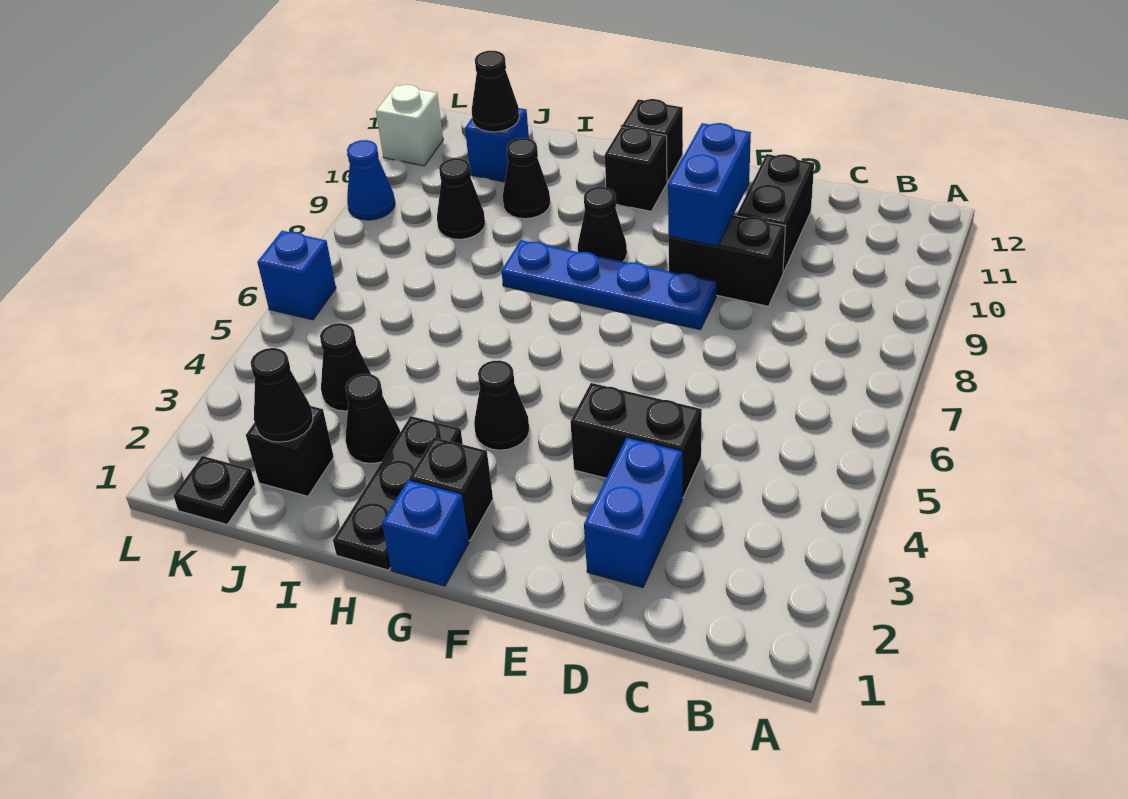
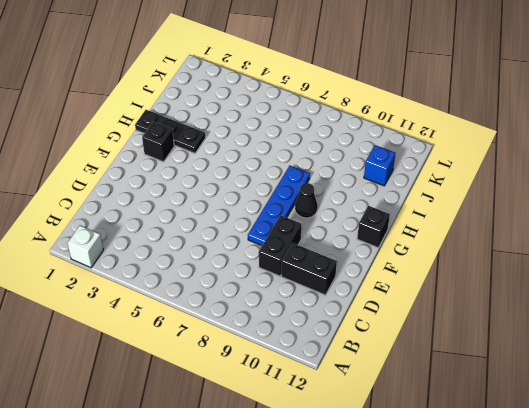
white 1x1 brick [67,226,103,268] -> white 1x1 brick moved to [376,85,443,166]
none -> blue 1x2 brick [584,438,682,587]
none -> black 1x2 brick [570,383,702,498]
none -> blue 1x1 brick [382,480,469,586]

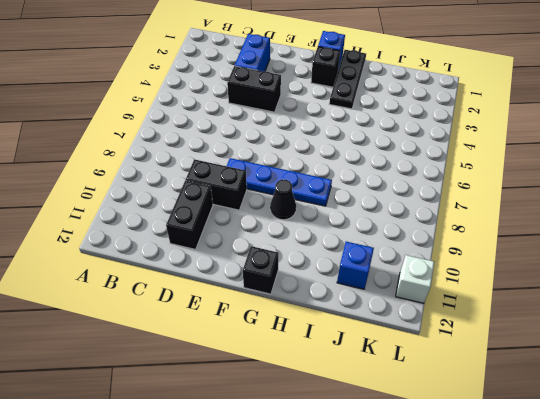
none -> black 1x1 cone [474,360,529,450]
none -> black 1x1 brick [605,127,667,211]
none -> black 1x1 cone [345,374,400,463]

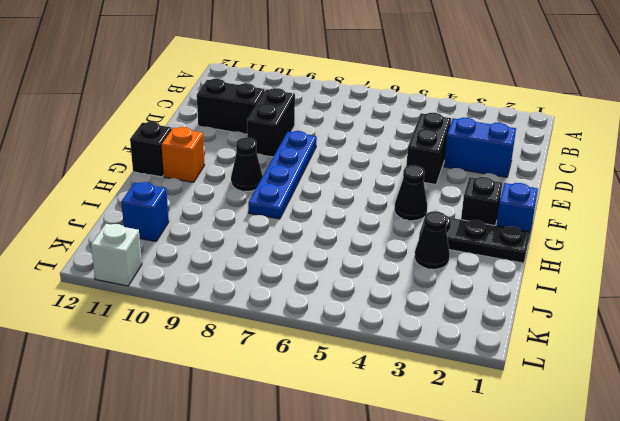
orange 1x1 brick [162,127,204,182] -> black 1x1 brick [605,127,667,211]
none -> black 1x1 cone [503,138,550,219]
none -> black 1x1 brick [246,406,334,496]
none -> black 1x1 cone [320,323,371,411]

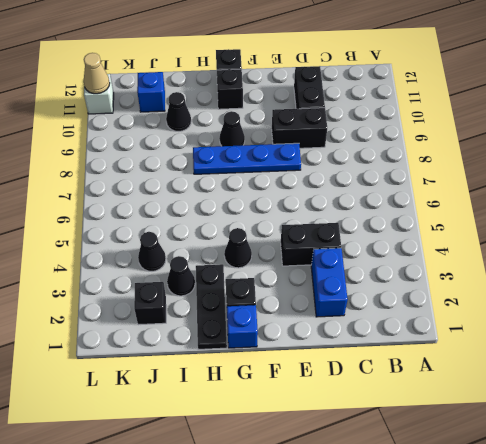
tan 1x1 cone [84,53,110,94] -> none
none -> black 1x1 cone [437,158,485,239]
none -> black 1x1 plate [173,456,255,524]
none -> blue 1x1 brick [257,231,336,320]

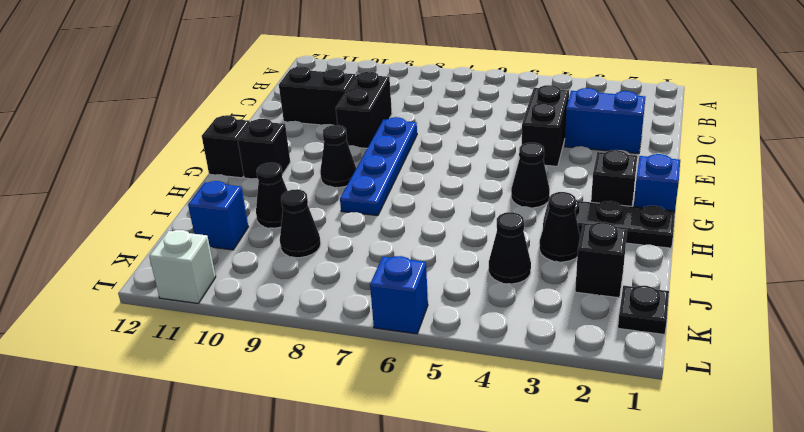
none -> blue 1x1 cone [347,140,395,220]
none -> blue 1x2 brick [668,123,751,246]
none -> black 1x1 cone [251,348,313,442]

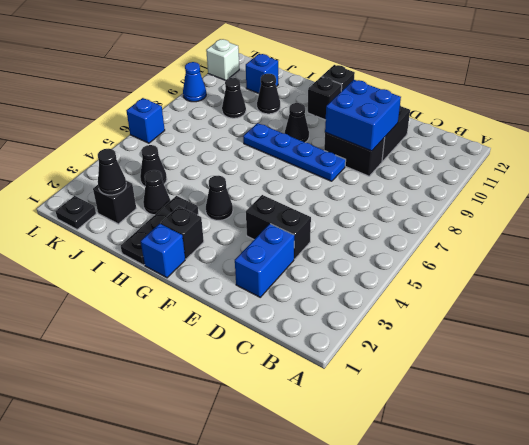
blue 2x2 brick [325,80,401,151] -> blue 1x2 brick [668,123,751,246]
none -> black 1x1 cone [472,51,519,132]

